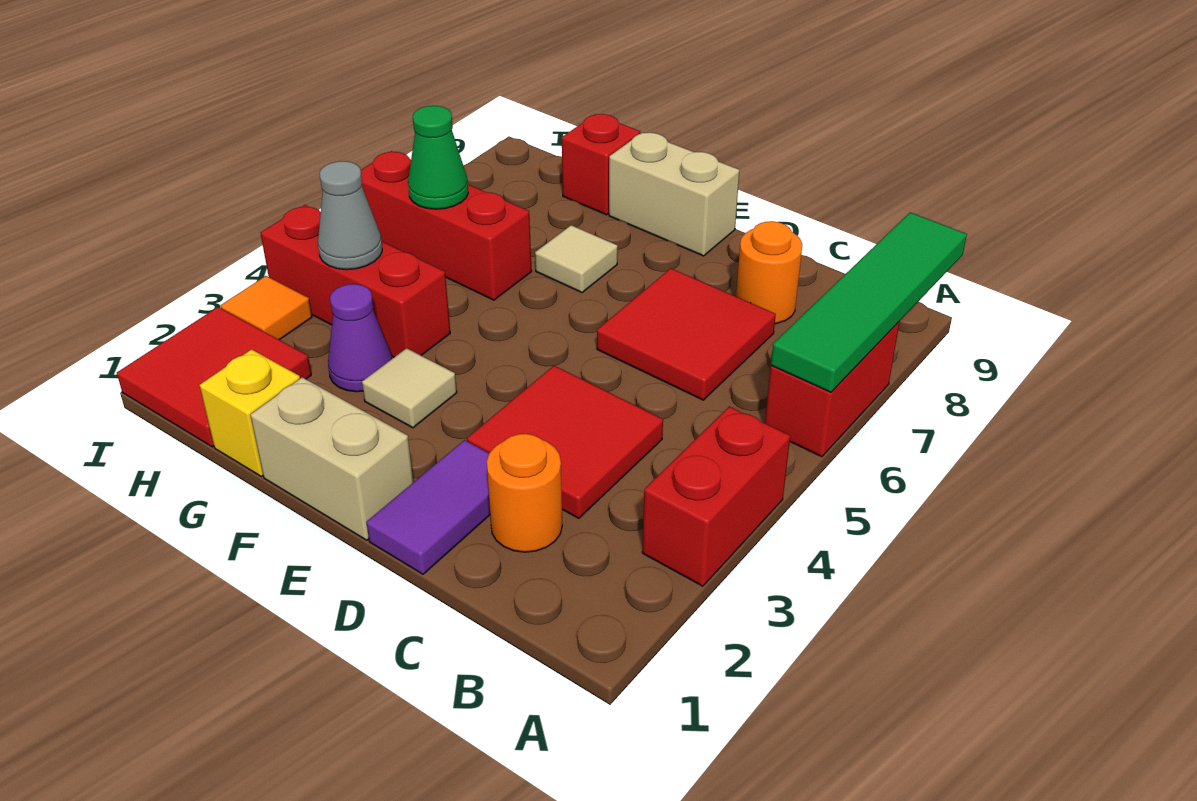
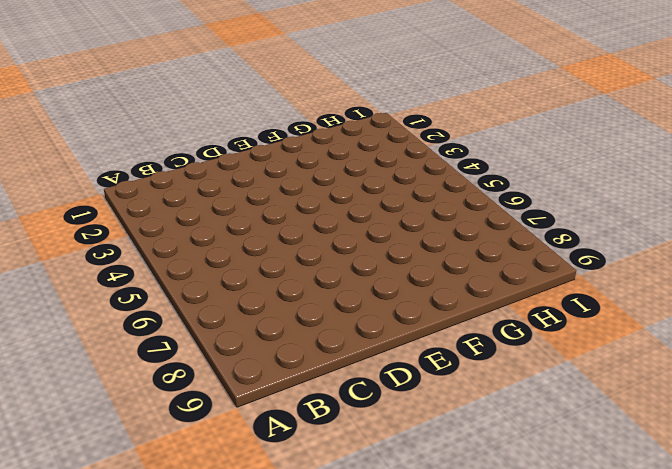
none -> red 1x2 brick [642,407,790,586]
none -> red 1x2 brick [765,322,899,457]
none -> orange 1x1 round brick [487,434,562,552]

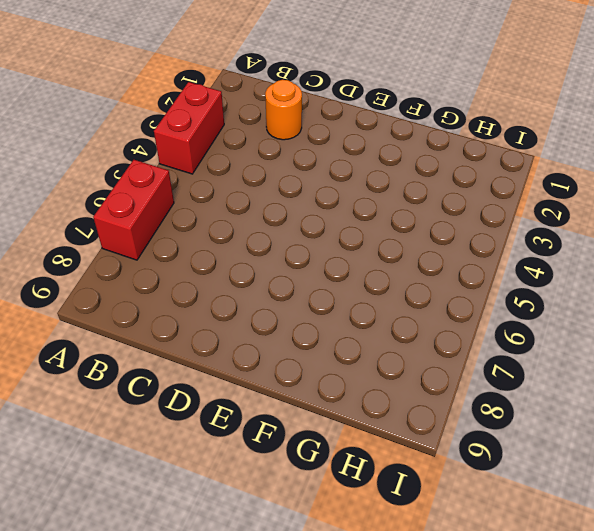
none -> red 2x2 tile [467,366,663,518]
none -> red 2x2 tile [597,268,776,400]
none -> orange 1x1 round brick [736,221,802,324]

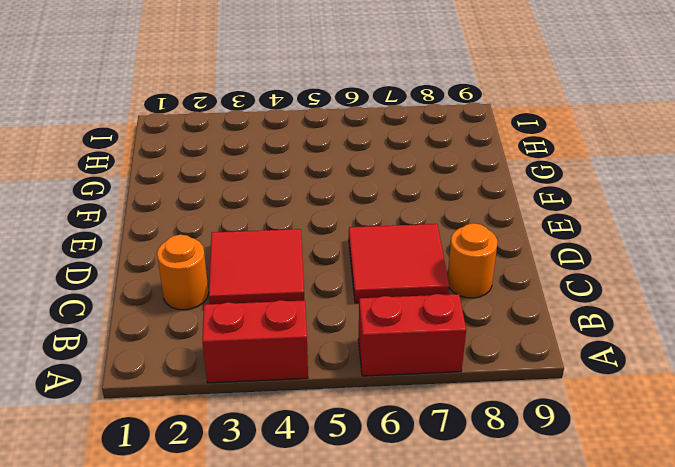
none -> purple 1x2 tile [366,440,490,574]
none -> tan 1x2 brick [251,377,413,540]
none -> tan 1x2 brick [609,132,740,256]

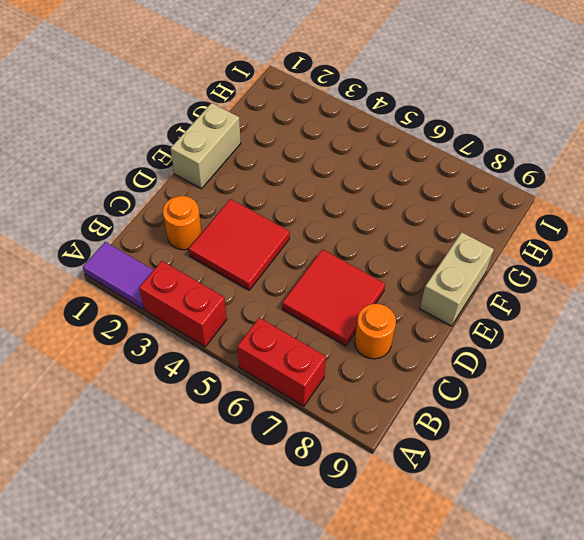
purple 1x2 tile [83,242,154,309] -> purple 1x2 tile moved to [366,440,490,574]
none -> tan 1x1 tile [362,348,457,428]
none -> tan 1x1 tile [535,225,618,293]
none -> yellow 1x1 brick [200,349,300,477]

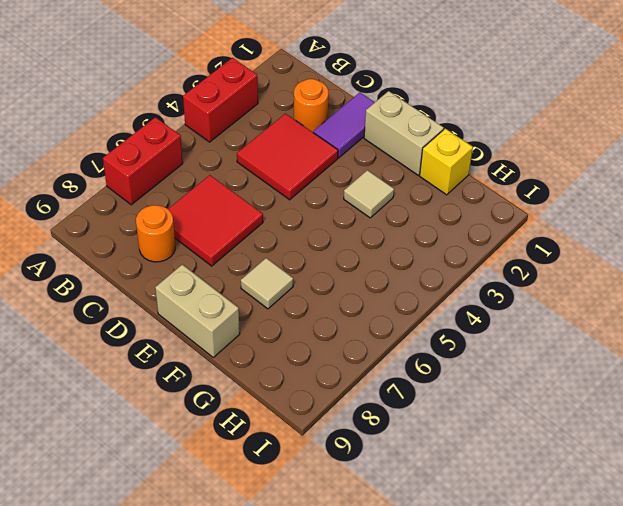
none -> purple 1x1 cone [328,284,392,392]
none -> red 1x3 brick [261,205,450,357]
none -> red 1x3 brick [361,151,532,300]

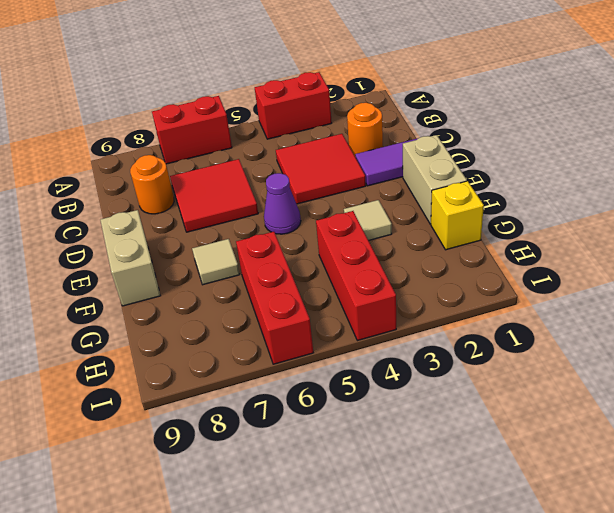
purple 1x1 cone [264,173,301,234] -> purple 1x1 cone moved to [328,284,392,392]
none -> red 1x1 brick [562,114,640,215]
none -> red 2x2 tile [117,307,311,447]
none -> orange 1x1 tile [220,276,312,340]

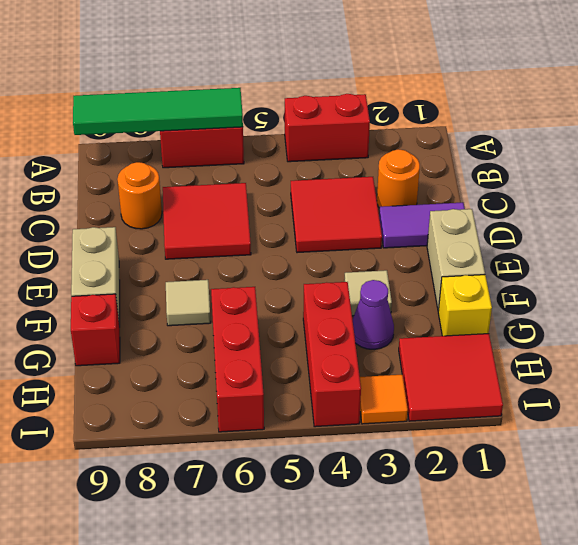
none -> grey 1x1 cone [318,161,382,270]
none -> green 1x1 cone [408,106,468,209]

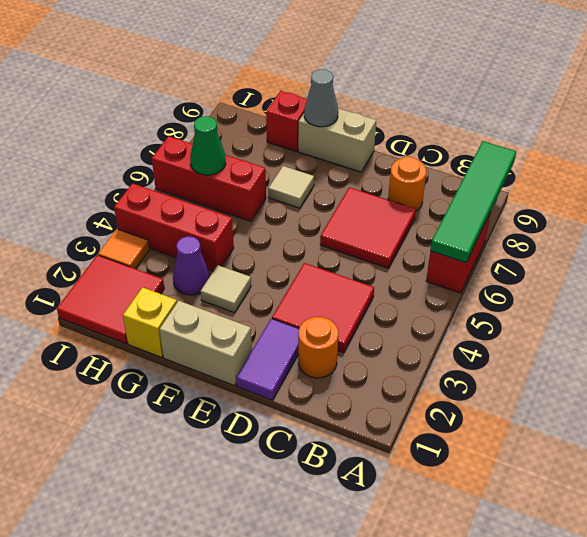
grey 1x1 cone [304,69,338,127] -> grey 1x1 cone moved to [318,161,382,270]
none -> red 1x2 brick [642,407,790,586]

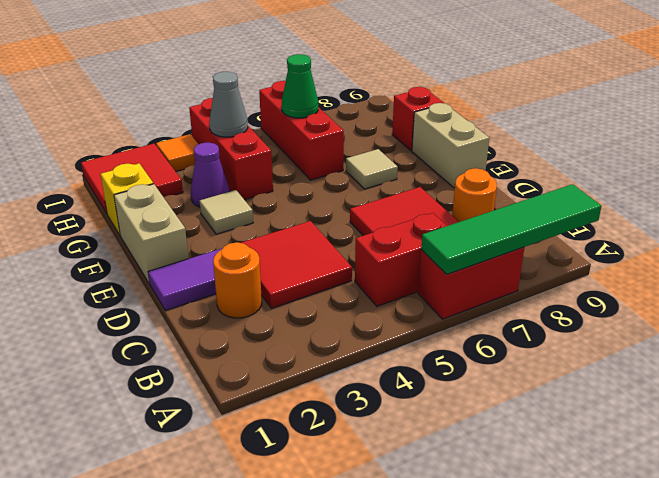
red 1x2 brick [355,213,447,306] -> red 1x2 brick moved to [642,407,790,586]

